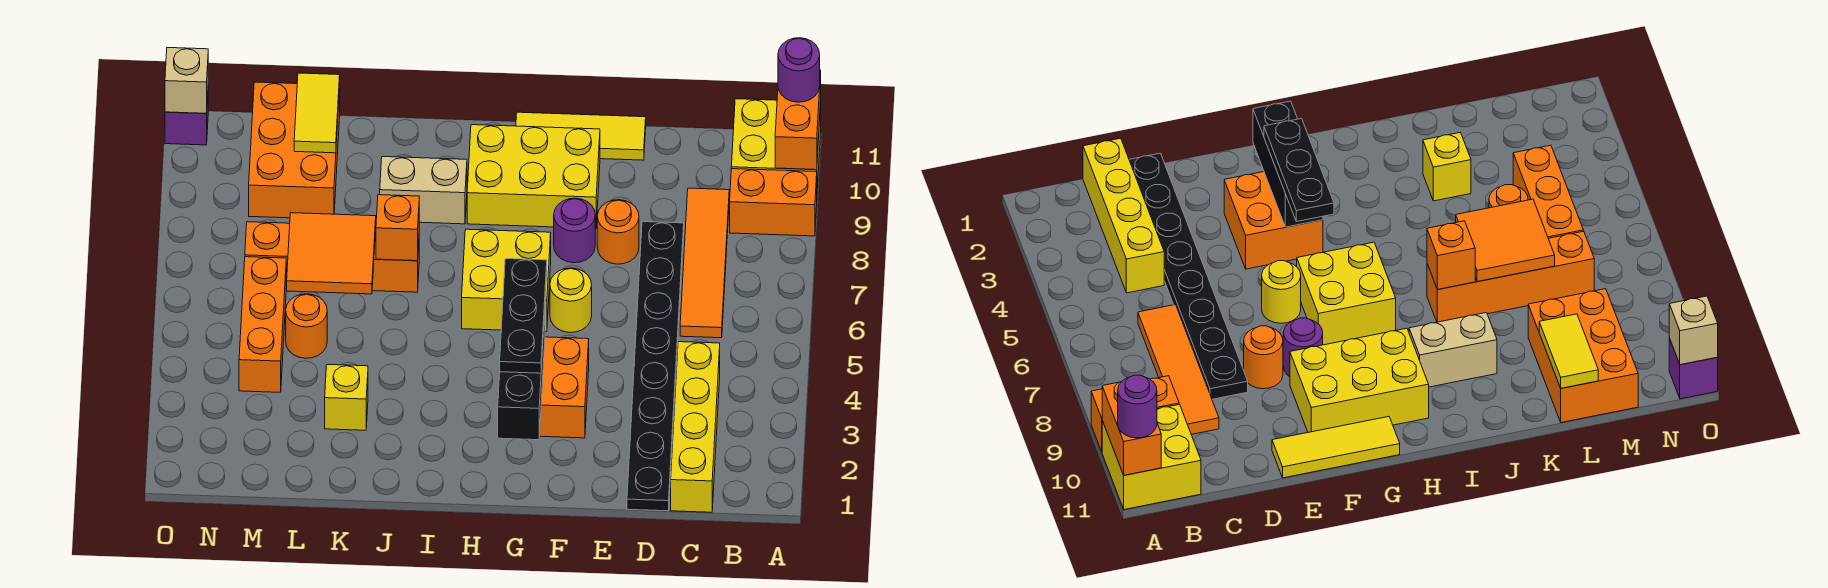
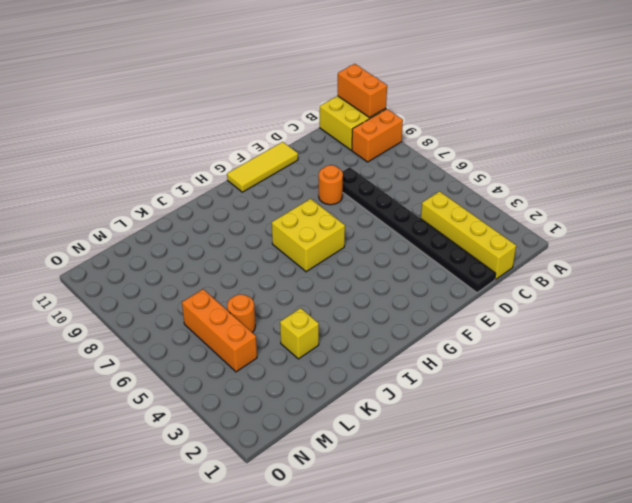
none -> orange 1x4 tile [680,188,729,338]
none -> orange 2x2 brick [540,337,589,438]
none -> yellow 1x1 round brick [550,268,592,333]

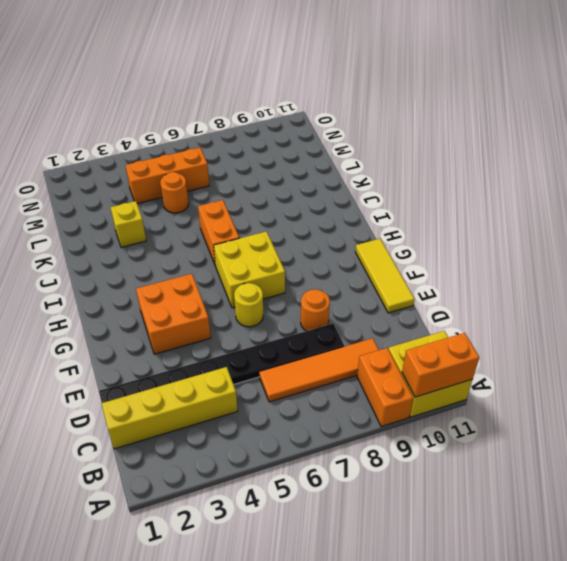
orange 1x2 brick [198,200,239,264] -> none
none -> purple 1x1 round brick [554,198,595,263]
none -> yellow 2x3 brick [467,125,600,229]
none -> tan 1x2 brick [380,157,467,224]

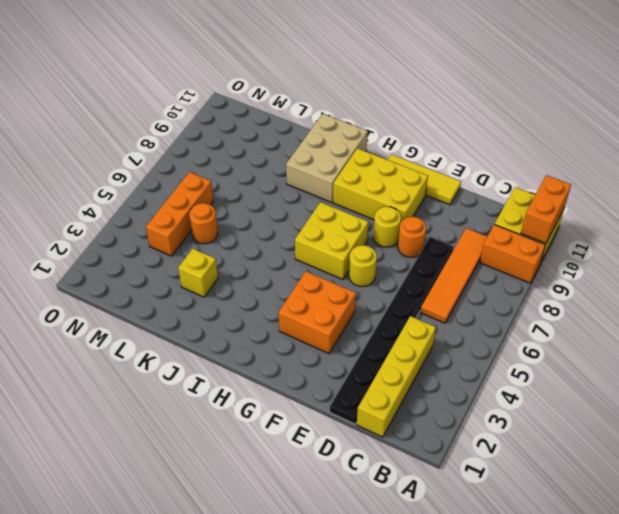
yellow 1x1 round brick [373,207,401,247] -> purple 1x1 round brick [554,198,595,263]
tan 2x3 brick [286,114,368,203] -> tan 1x2 brick [380,157,467,224]
none -> orange 1x4 brick [245,222,419,292]
none -> orange 2x3 brick [249,82,340,218]
none -> purple 1x1 brick [165,97,208,145]

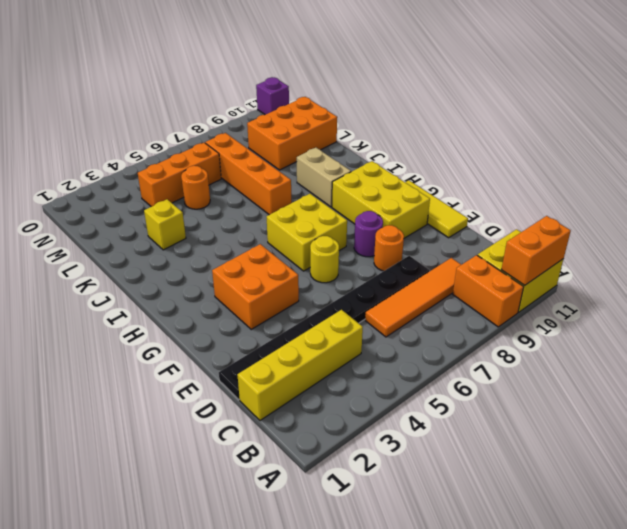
none -> black 1x3 brick [498,313,545,440]
none -> orange 1x1 brick [376,195,419,261]
none -> orange 2x2 tile [286,213,376,294]

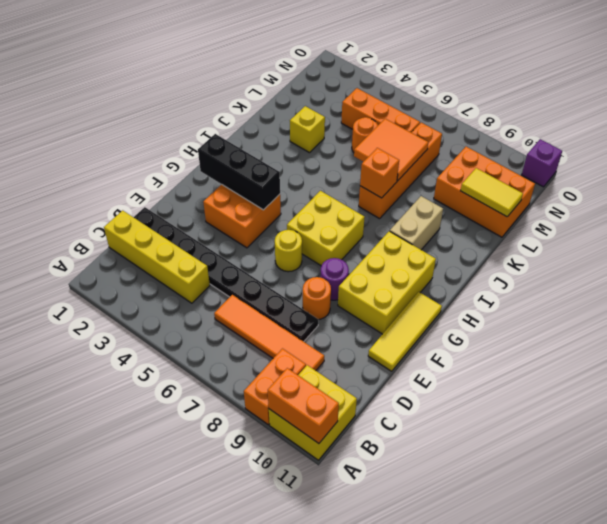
none -> tan 1x1 brick [165,48,208,113]
none -> purple 1x1 round brick [778,38,820,102]
none -> black 1x3 plate [500,259,547,373]

